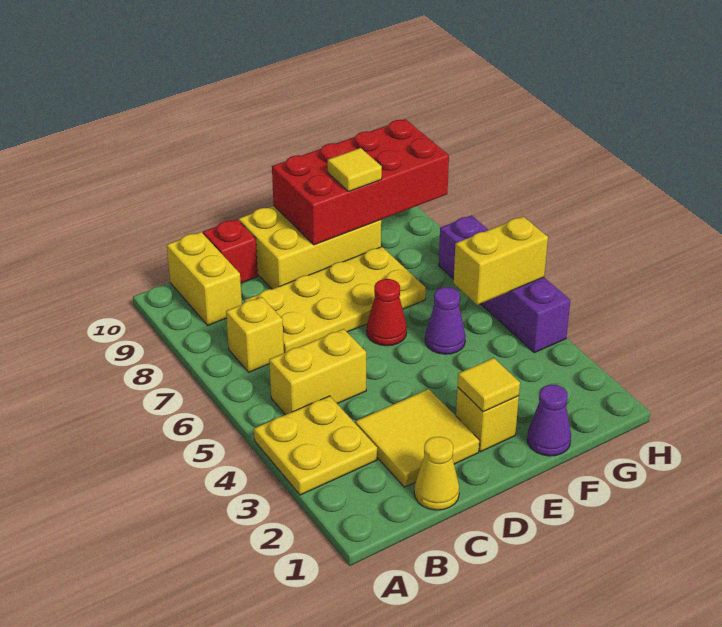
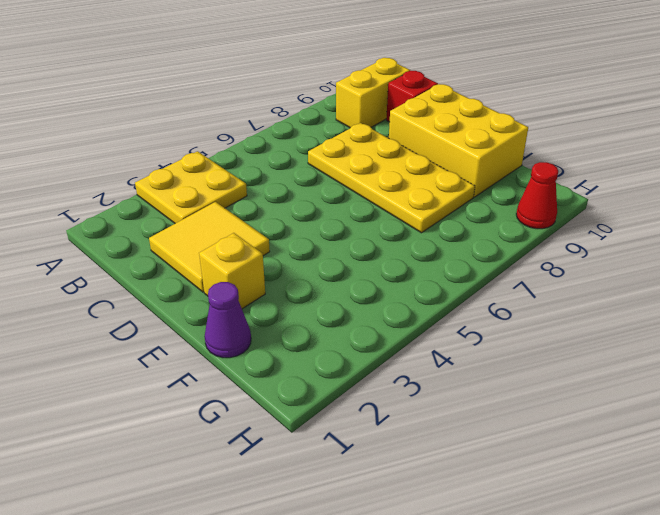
red 1x1 cone [516,162,558,229] -> red 1x1 cone moved to [367,279,407,346]
none -> yellow 1x2 brick [269,329,366,415]
none -> yellow 1x1 brick [226,297,284,372]
none -> yellow 1x1 cone [414,437,459,510]

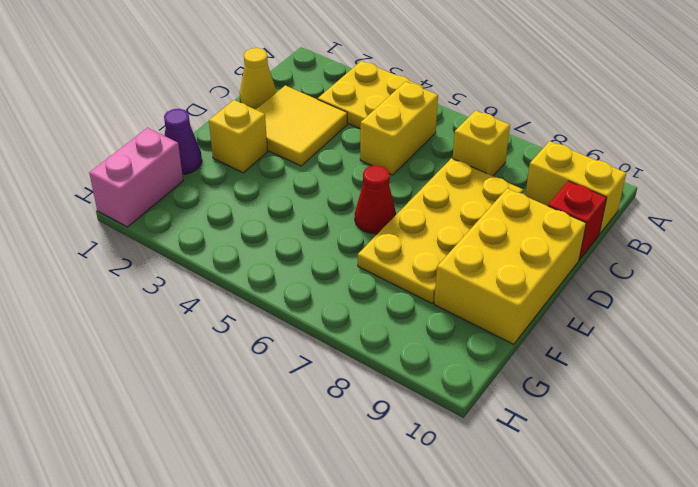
pink 1x2 brick [89,128,183,227] -> none
none -> purple 1x1 cone [425,287,466,354]
none -> purple 1x4 brick [439,216,570,353]
none -> yellow 1x1 tile [458,358,520,412]

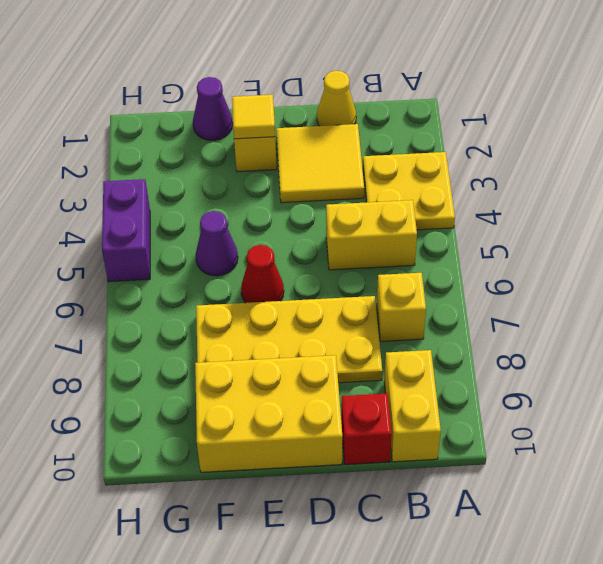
purple 1x2 brick [102,179,150,282] -> purple 1x4 brick [439,216,570,353]
none -> red 2x4 brick [272,119,449,245]
none -> yellow 1x2 brick [454,217,548,305]
none -> yellow 1x1 tile [328,148,382,192]

